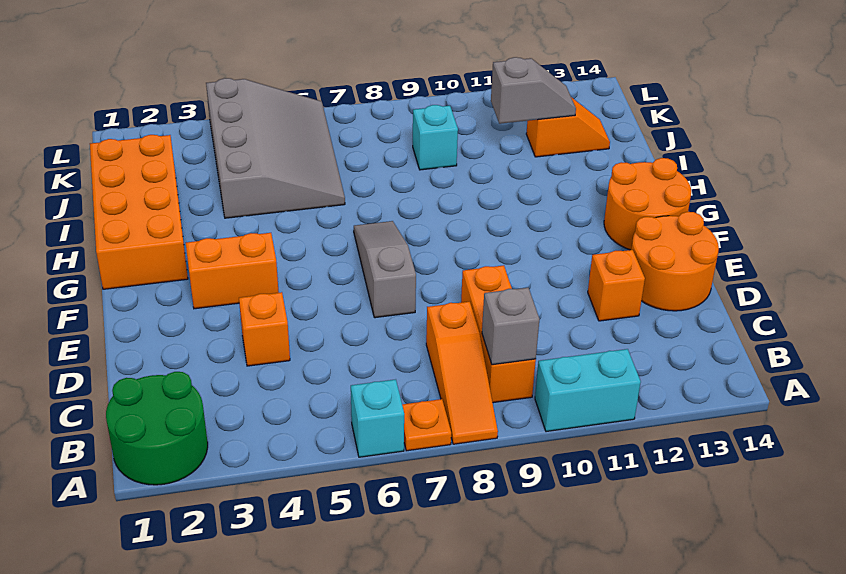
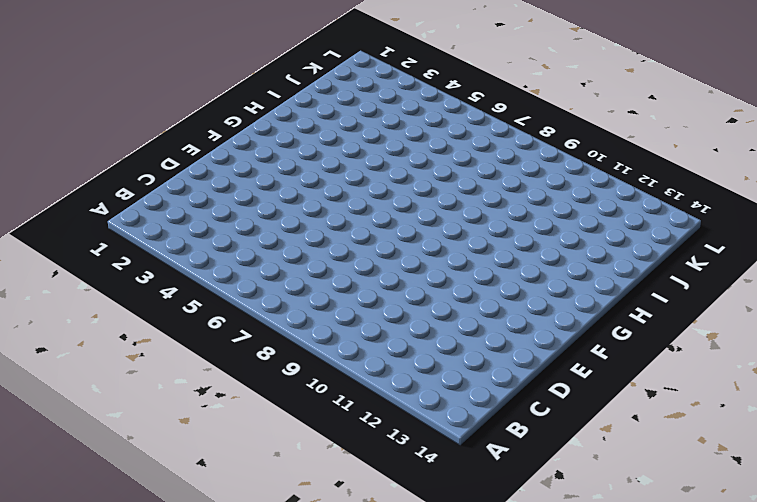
none -> green 2x2 round brick [106,372,208,485]
none -> cyan 1x1 brick [351,379,404,457]
none -> orange 1x1 plate [402,399,451,451]

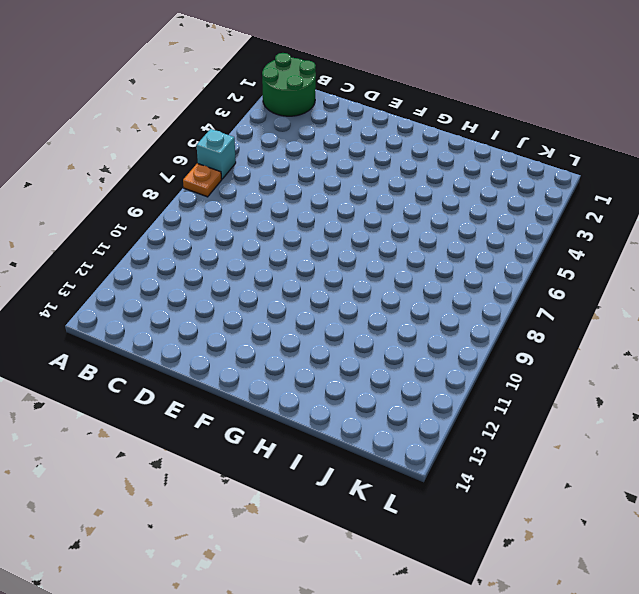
none -> orange 1x3 slope [426,302,498,444]
none -> cyan 1x2 brick [535,349,641,432]
none -> orange 1x3 brick [461,265,536,403]

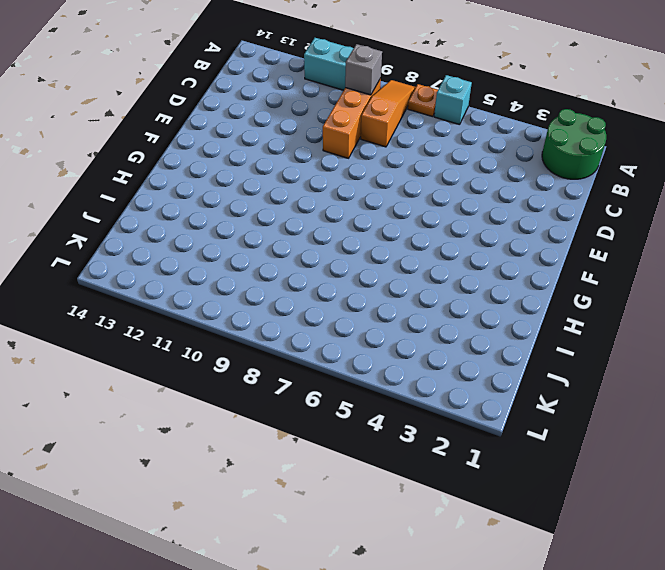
none -> orange 1x1 brick [239,292,290,366]
none -> orange 1x1 brick [588,250,645,321]
none -> orange 2x2 round brick [631,212,719,311]

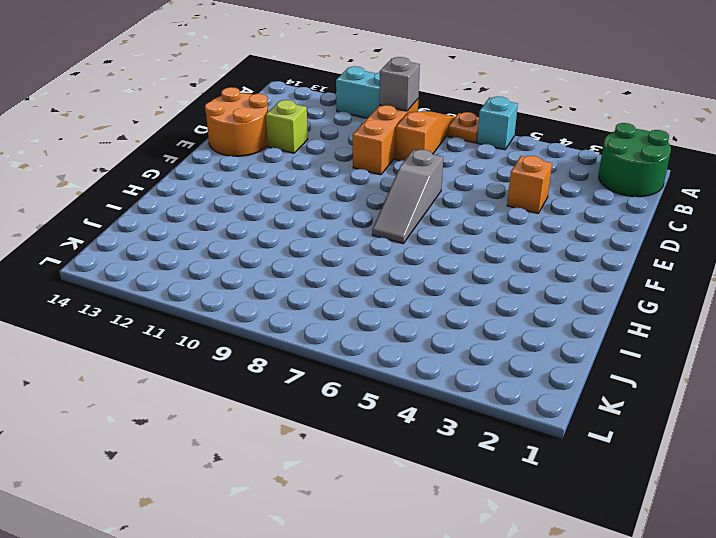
lime 1x1 brick [266,100,308,153] -> orange 1x1 brick [588,250,645,321]
none -> orange 1x2 brick [186,233,279,309]
none -> orange 2x2 round brick [604,158,691,250]
none -> orange 2x4 brick [90,135,188,289]

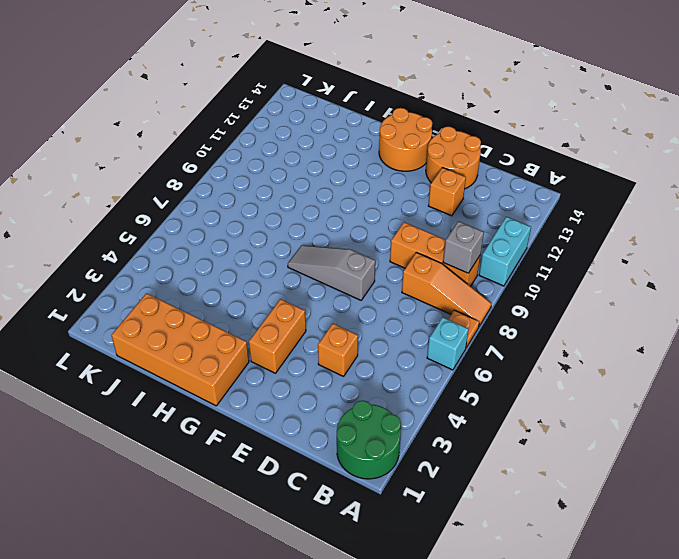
none -> grey 3x4 slope [206,78,345,218]
none -> cyan 1x1 brick [413,105,458,170]
none -> orange 1x2 slope [526,97,610,157]

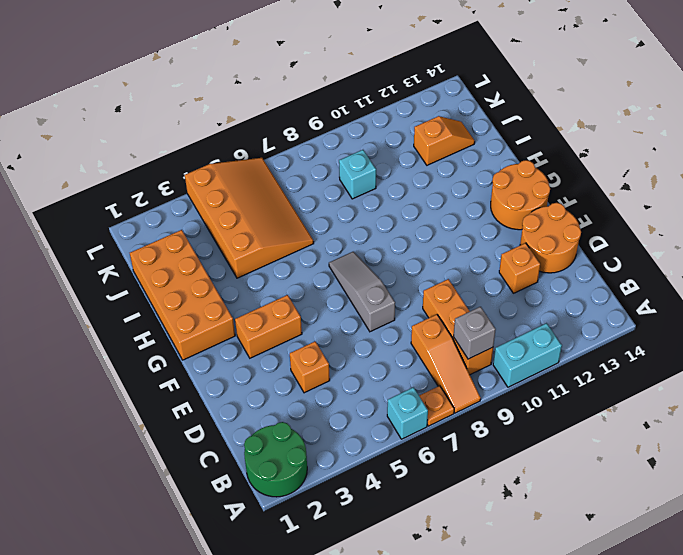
orange 3x4 slope [185,158,314,278] -> grey 3x4 slope [206,78,345,218]
none -> grey 1x2 slope [491,57,576,124]

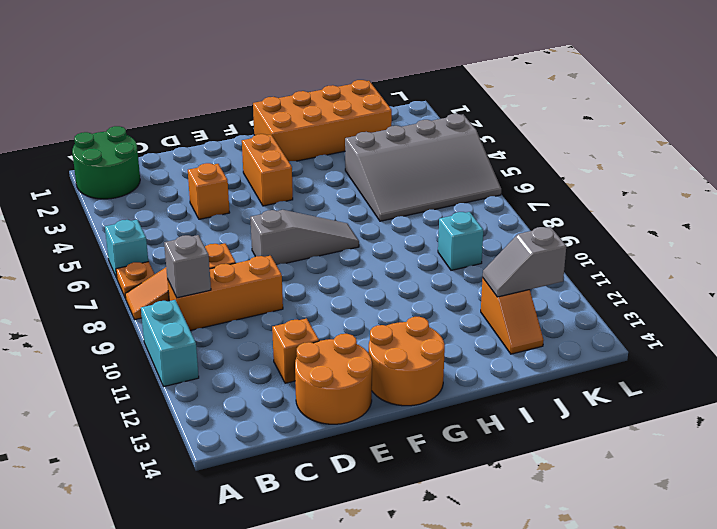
grey 1x2 slope [483,227,566,297] -> grey 1x2 slope turned to [491,57,576,124]

